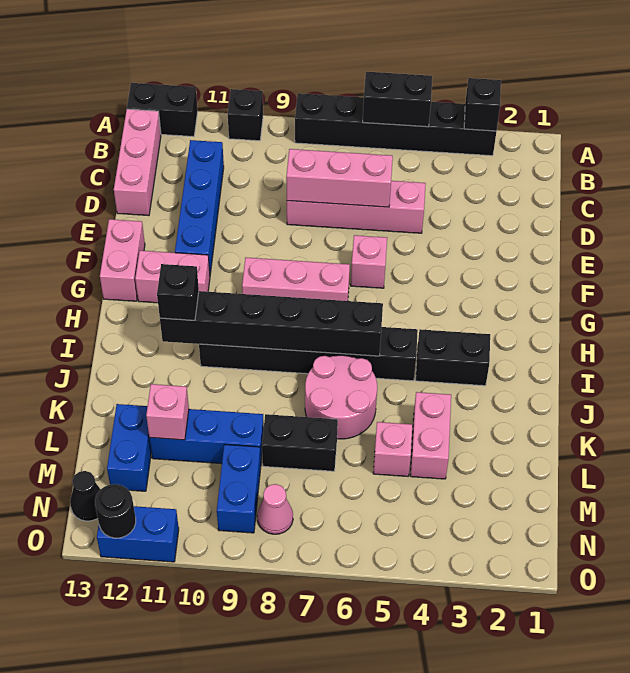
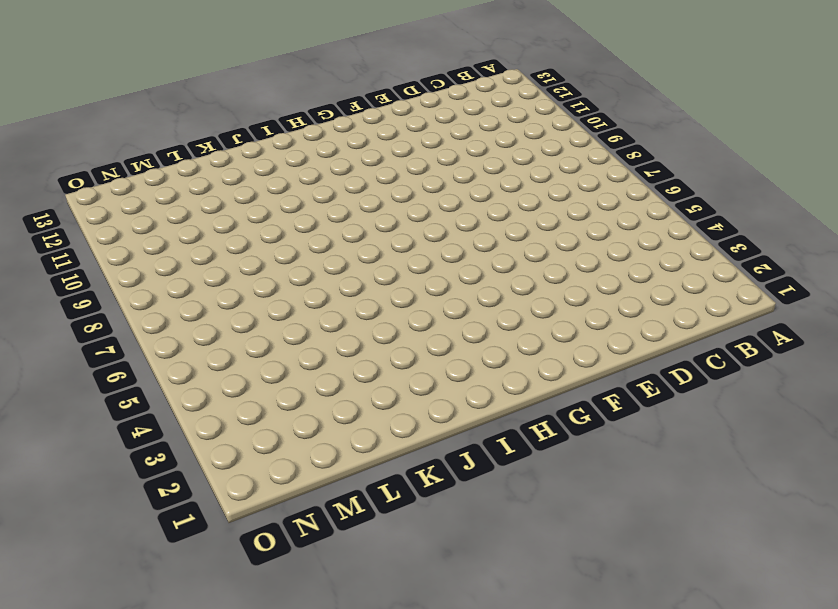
none -> black 1x6 brick [295,93,496,156]
none -> black 1x1 brick [228,89,263,141]
none -> black 1x2 brick [127,83,198,137]

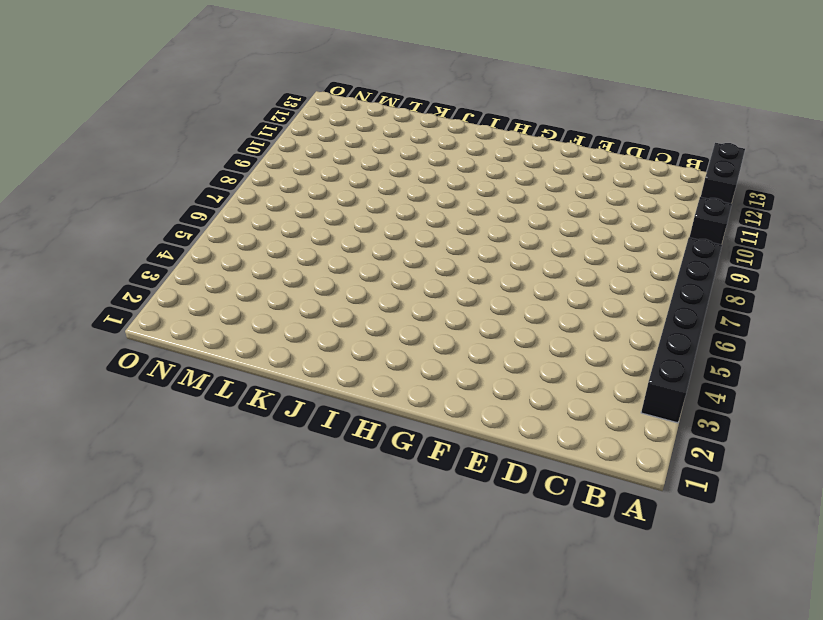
none -> pink 1x3 brick [114,109,161,216]
none -> blue 1x4 brick [175,140,224,274]
none -> pink 1x4 brick [287,181,426,233]

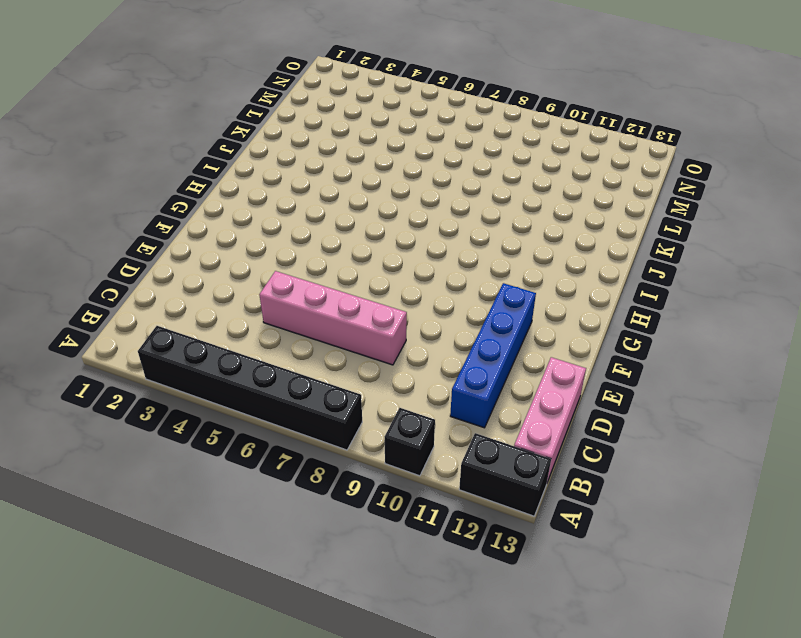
none -> pink 1x1 brick [351,235,387,288]
none -> pink 1x2 brick [100,219,145,301]
none -> pink 1x3 brick [242,257,350,301]

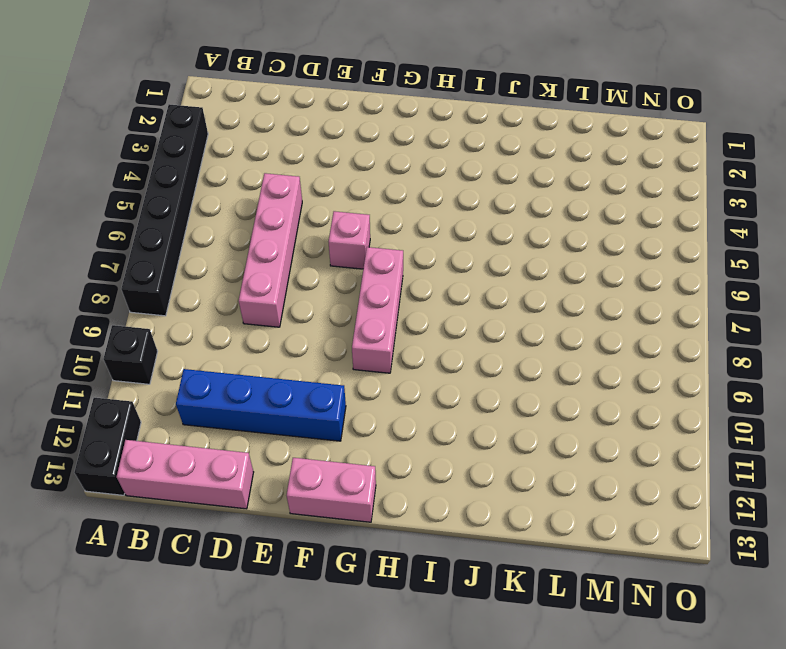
none -> pink 1x2 brick [135,251,210,303]
none -> black 1x2 brick [416,329,490,386]
none -> black 1x6 brick [199,327,418,381]

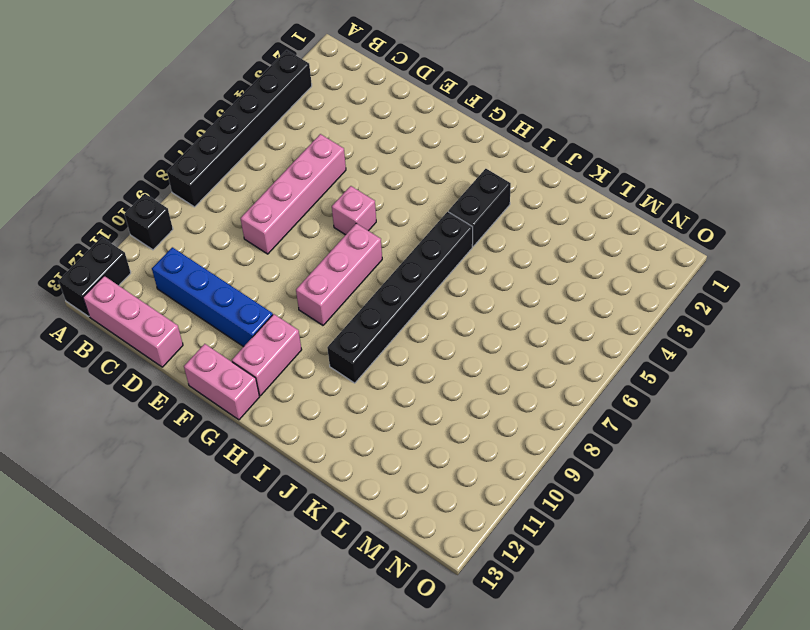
none -> pink 2x2 round brick [305,355,377,439]
none -> pink 1x2 brick [410,392,451,479]
none -> pink 1x1 brick [373,422,412,476]

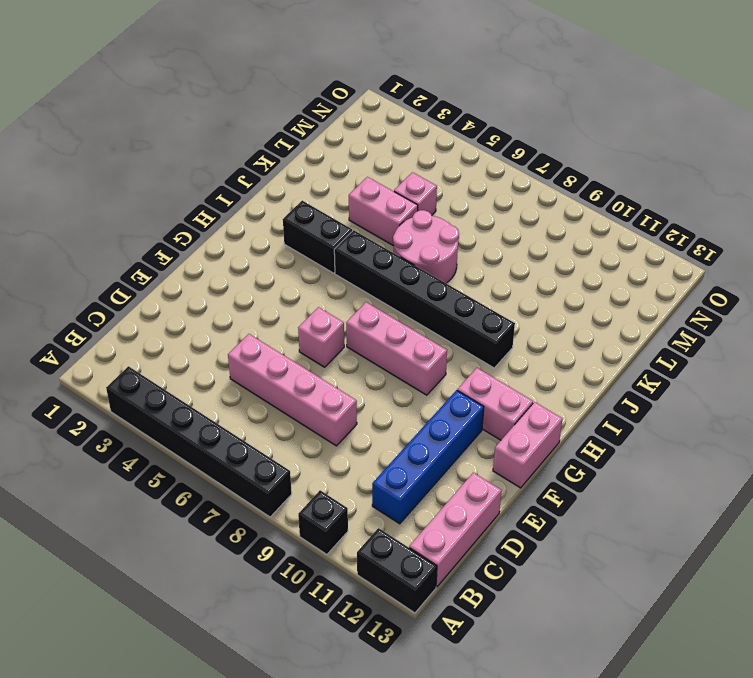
pink 1x2 brick [349,177,418,246] -> pink 1x2 brick turned to [410,392,451,479]
none -> black 1x2 brick [262,414,338,471]
none -> blue 1x3 brick [149,409,264,464]
none -> blue 1x2 brick [107,404,151,491]

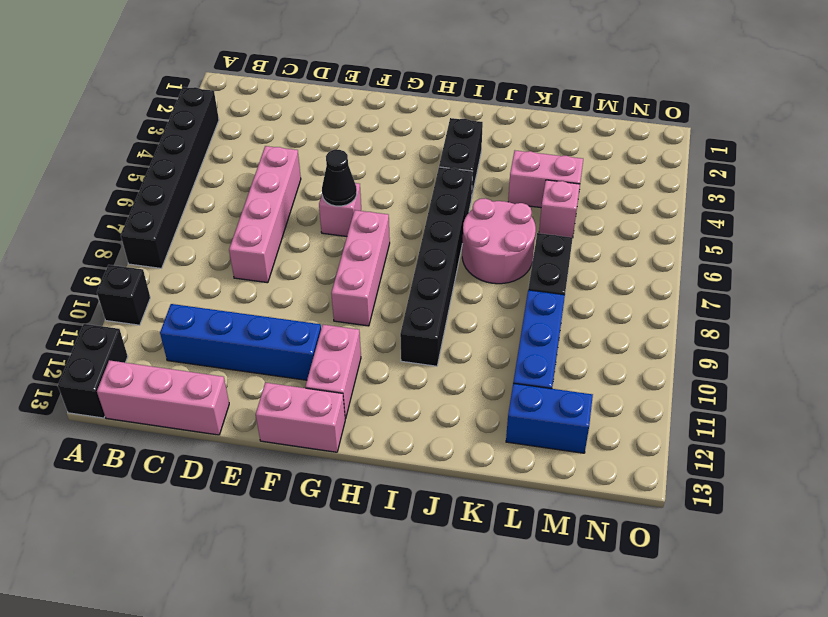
black 1x1 cone [322,150,357,206] -> black 1x1 cone moved to [70,471,101,521]
none -> blue 1x2 brick [217,444,261,533]
none -> pink 1x1 cone [257,484,293,534]
none -> blue 1x2 brick [97,506,179,562]

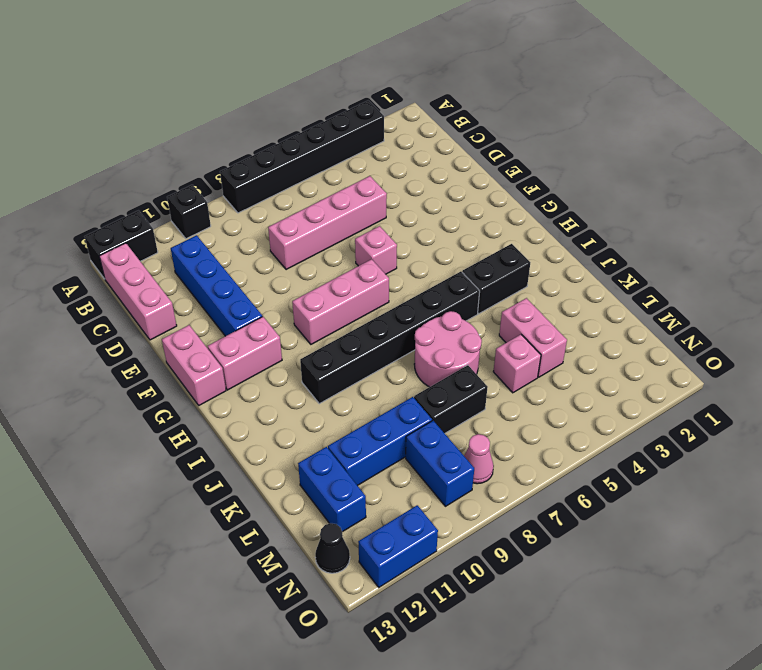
none -> black 1x1 brick [464,78,501,131]
none -> black 1x2 brick [363,72,432,127]
none -> pink 1x3 brick [286,149,393,207]

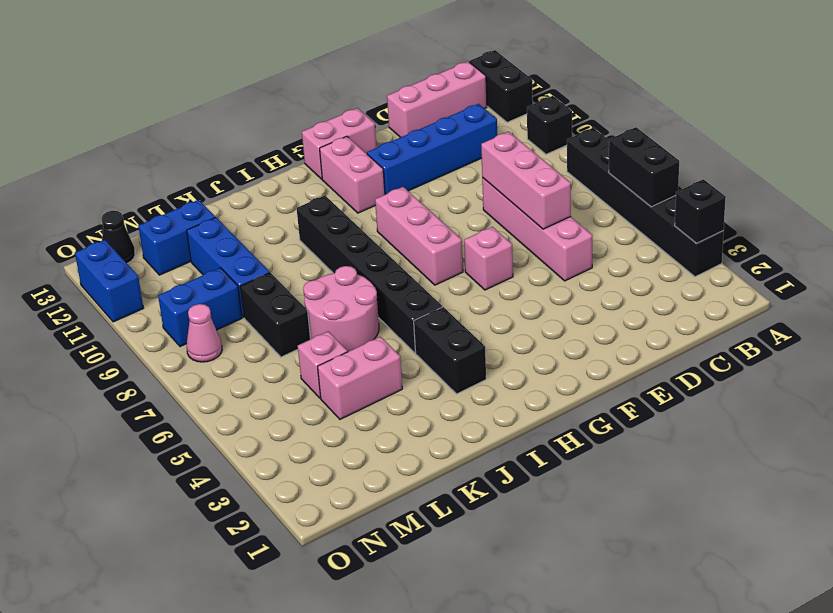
none -> black 1x6 brick [160,291,383,356]
none -> pink 1x1 brick [146,384,189,440]
none -> black 1x1 round brick [95,484,136,538]

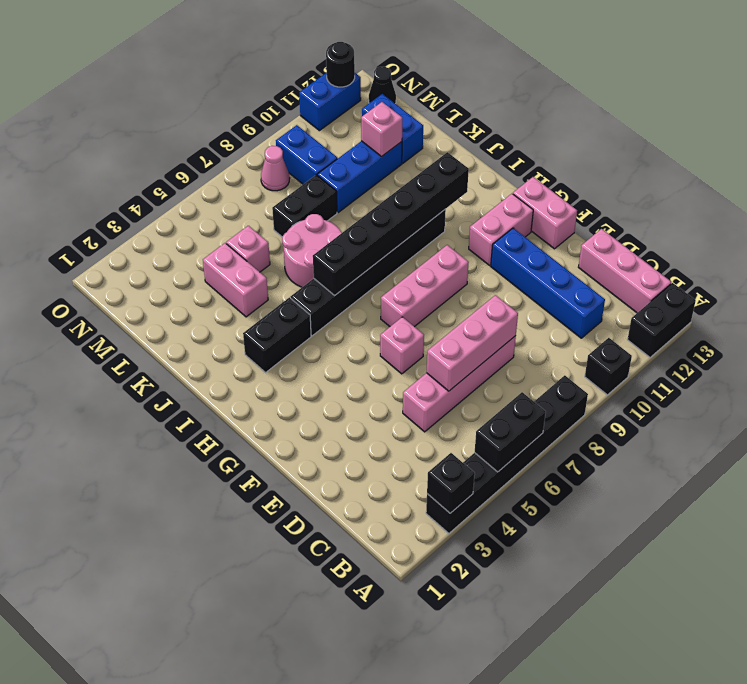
none -> black 1x1 brick [157,264,199,320]

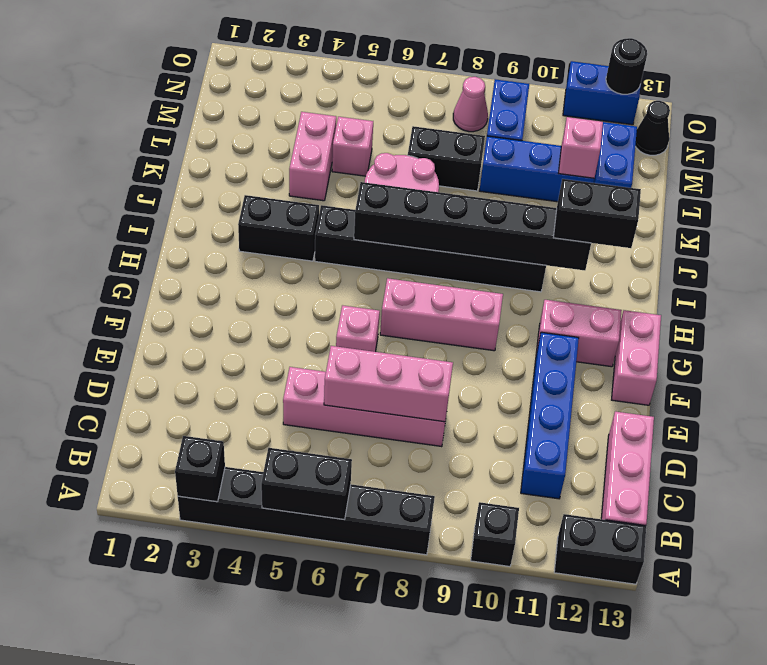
black 1x2 brick [553,179,641,248] -> black 1x1 brick [157,264,199,320]

